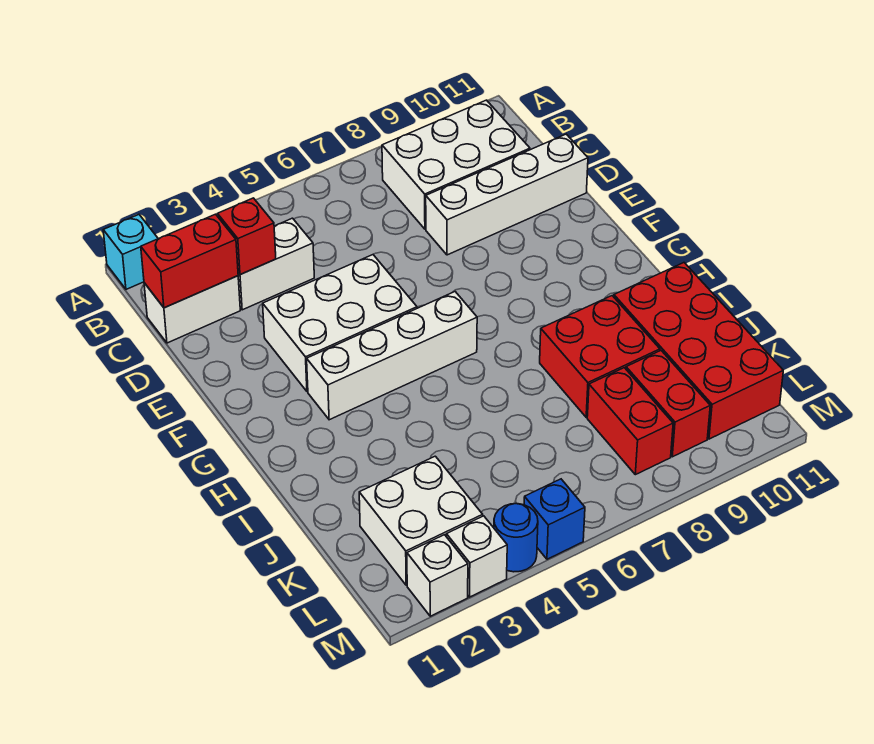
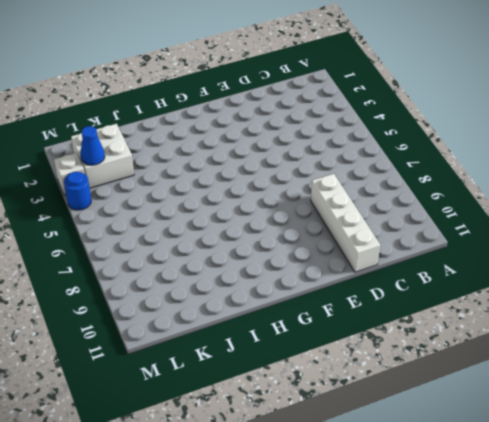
blue 1x1 cone [80,126,105,165] -> none
none -> cyan 1x1 brick [103,215,158,289]
none -> white 2x3 brick [382,100,530,229]
none -> white 1x2 brick [144,276,240,343]

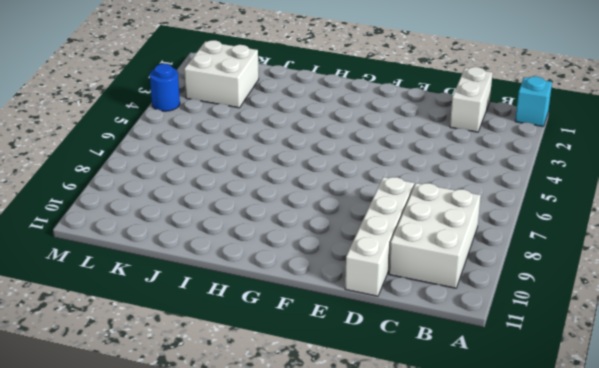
none -> white 1x2 brick [238,218,314,310]
none -> white 2x3 brick [263,255,417,392]
none -> white 1x4 brick [307,292,477,420]

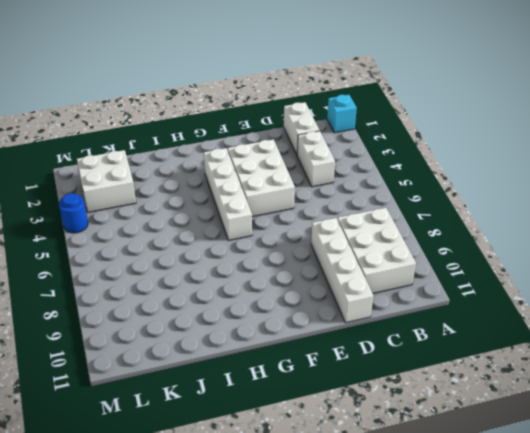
none -> red 2x2 brick [540,296,660,417]
none -> red 2x4 brick [614,263,783,439]
none -> red 1x2 brick [587,368,673,475]

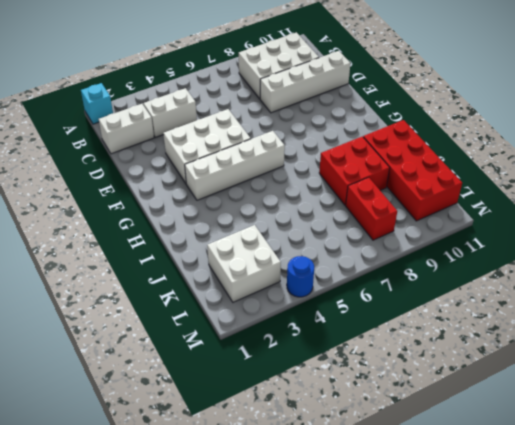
none -> red 1x2 brick [626,351,710,457]
none -> white 1x1 brick [407,535,468,616]
none -> white 1x1 brick [446,516,507,597]

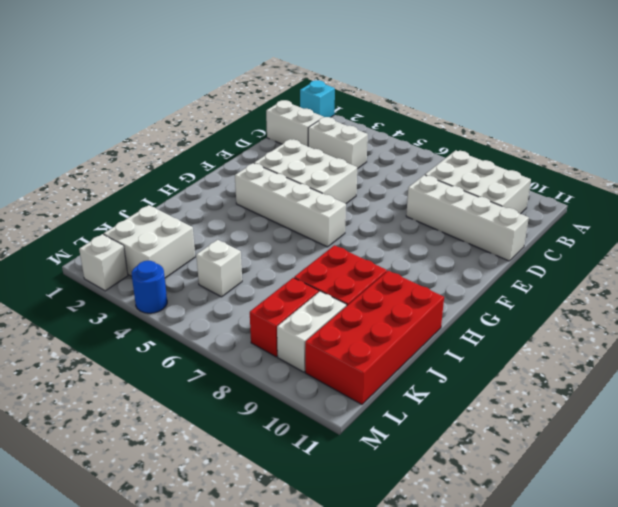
white 1x1 brick [196,240,242,297] -> white 1x1 brick moved to [446,516,507,597]
white 1x2 brick [277,291,347,372] -> red 1x2 brick [626,351,710,457]
none -> blue 1x1 brick [524,479,585,559]
none -> red 1x2 brick [141,214,238,308]
none -> red 1x1 brick [218,198,276,275]

